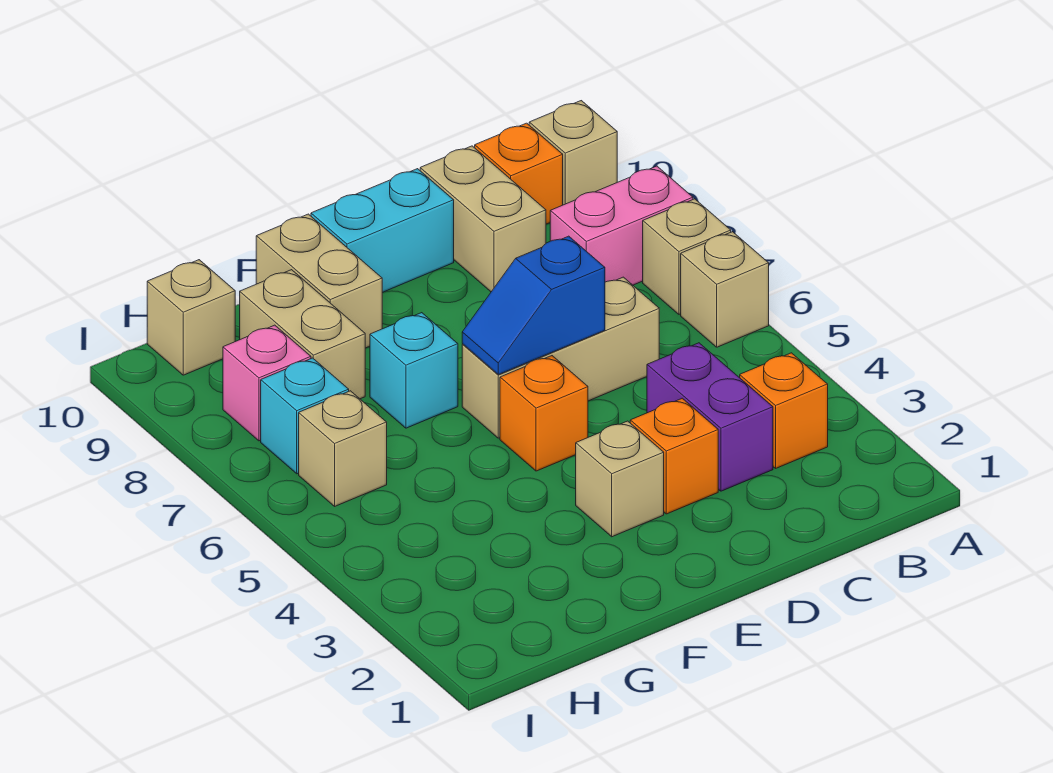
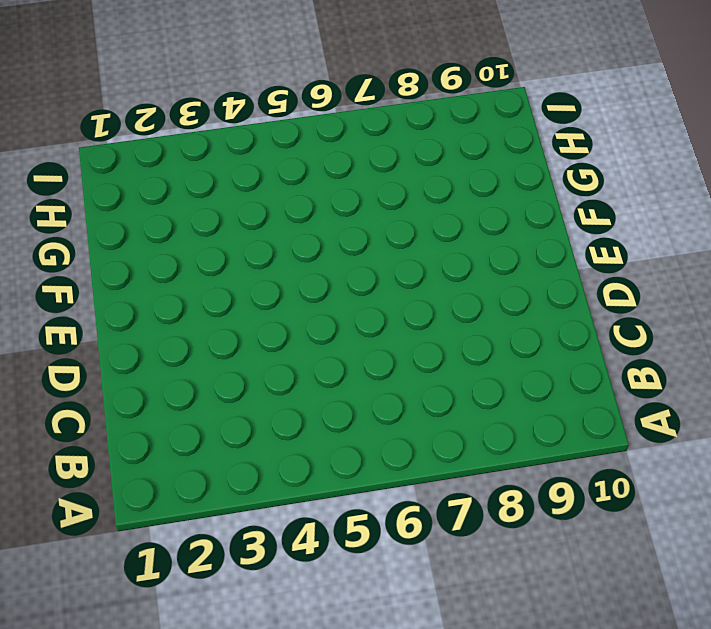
none -> tan 1x1 brick [681,232,769,347]
none -> tan 1x1 brick [643,199,731,314]
none -> pink 1x2 brick [550,166,693,285]

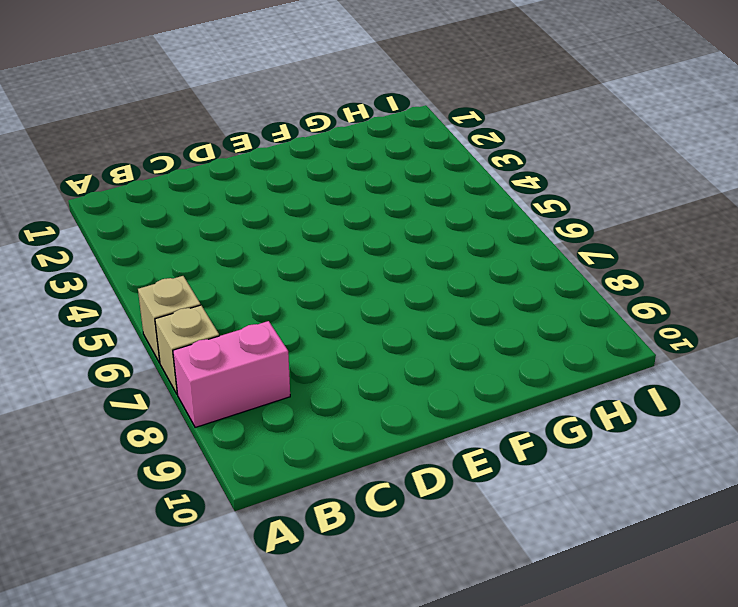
none -> tan 1x1 brick [529,101,617,205]
none -> orange 1x1 brick [740,353,828,468]
none -> orange 1x1 brick [475,123,563,224]

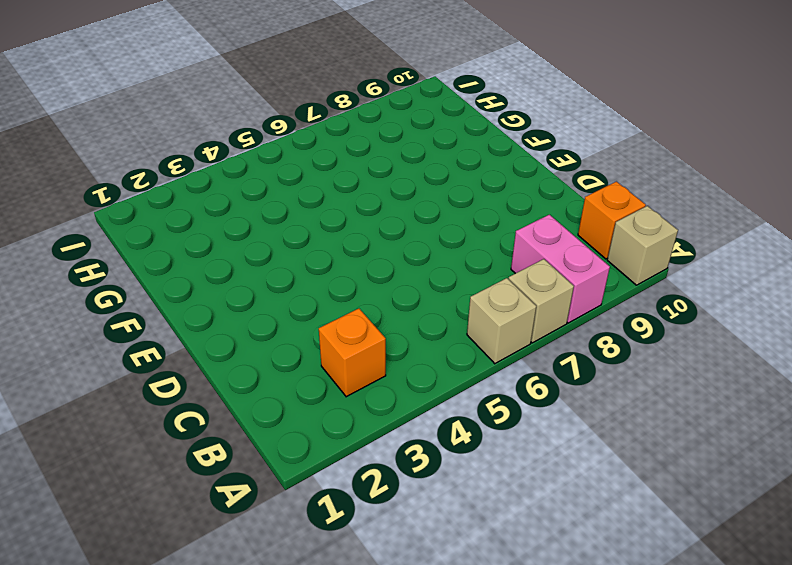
none -> purple 1x2 brick [647,343,773,491]
none -> tan 1x3 brick [462,277,659,438]
none -> tan 1x2 brick [420,146,546,292]

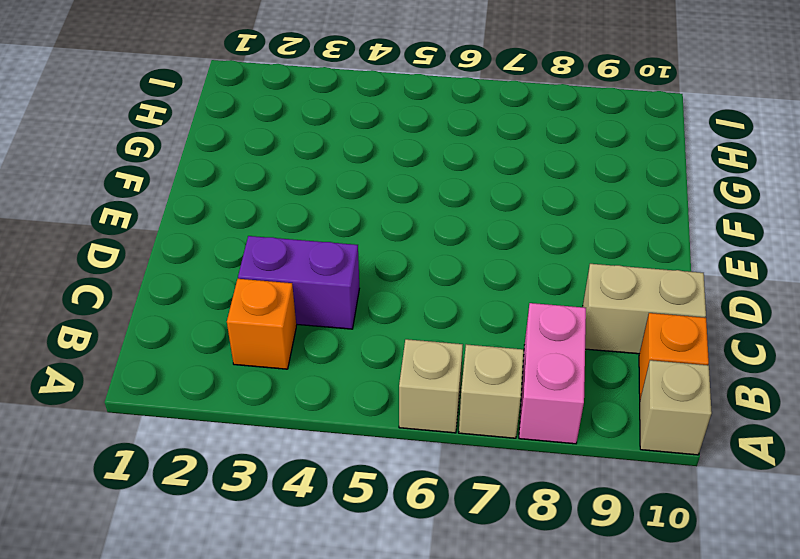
none -> tan 1x3 brick [462,277,659,438]
none -> orange 1x1 brick [630,398,718,514]
none -> cyan 1x2 brick [311,169,454,292]

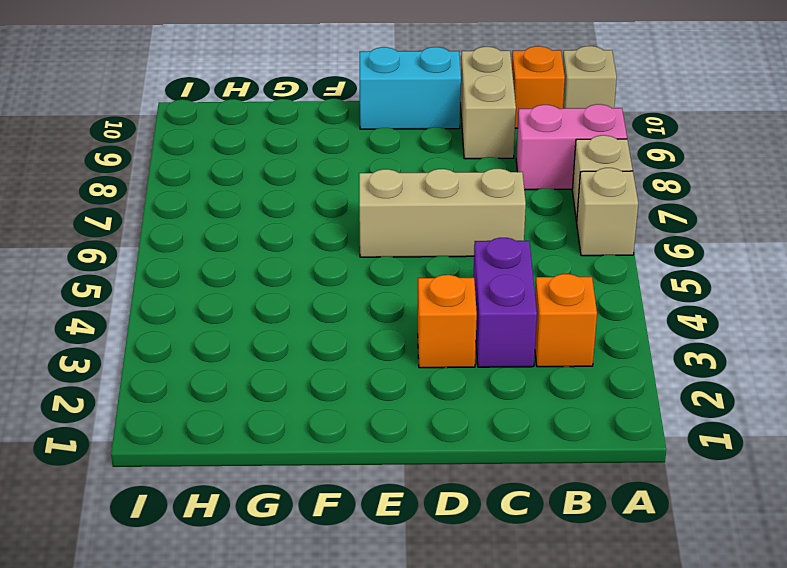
none -> tan 1x1 brick [576,421,664,537]
none -> orange 1x1 brick [500,356,588,471]
none -> cyan 1x1 brick [370,313,458,428]

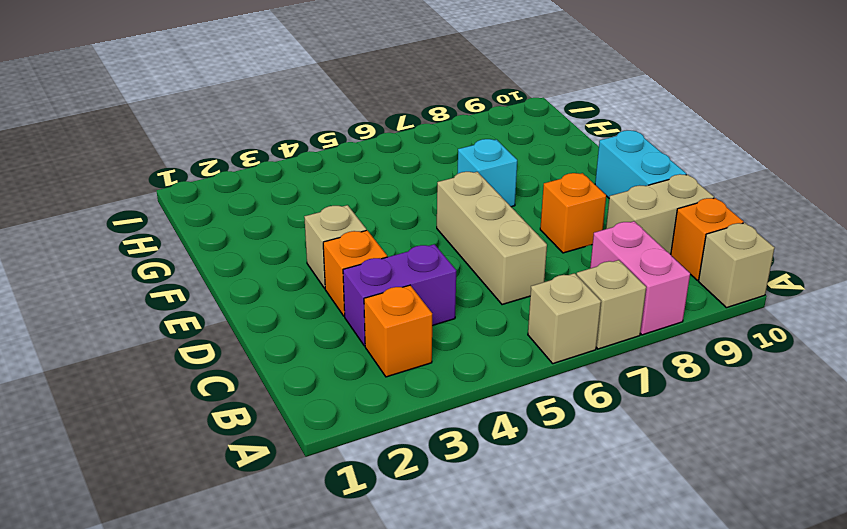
orange 1x1 brick [540,173,606,253] -> orange 1x1 brick moved to [500,356,588,471]
none -> tan 1x2 brick [256,214,382,348]
none -> tan 1x2 brick [240,270,365,399]
none -> tan 1x1 brick [299,391,387,506]

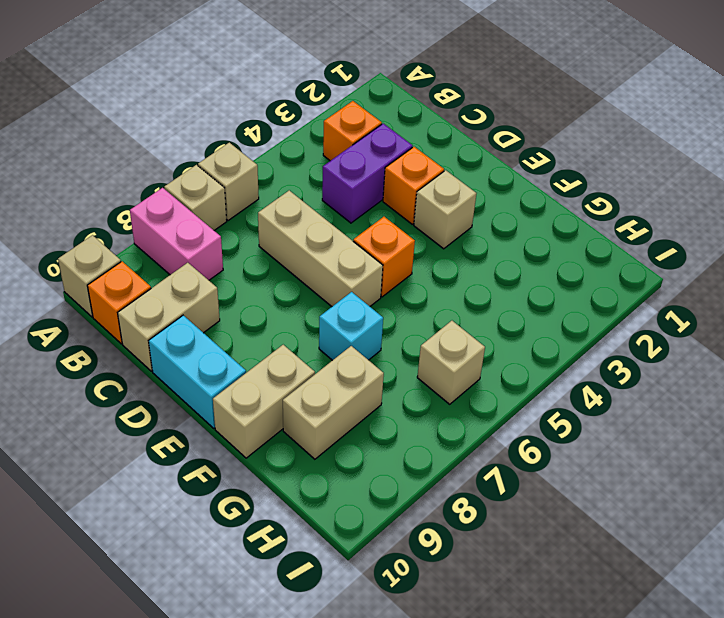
none -> cyan 1x1 brick [261,358,349,474]
none -> pink 1x1 brick [223,325,311,441]
none -> tan 1x1 brick [147,260,235,375]

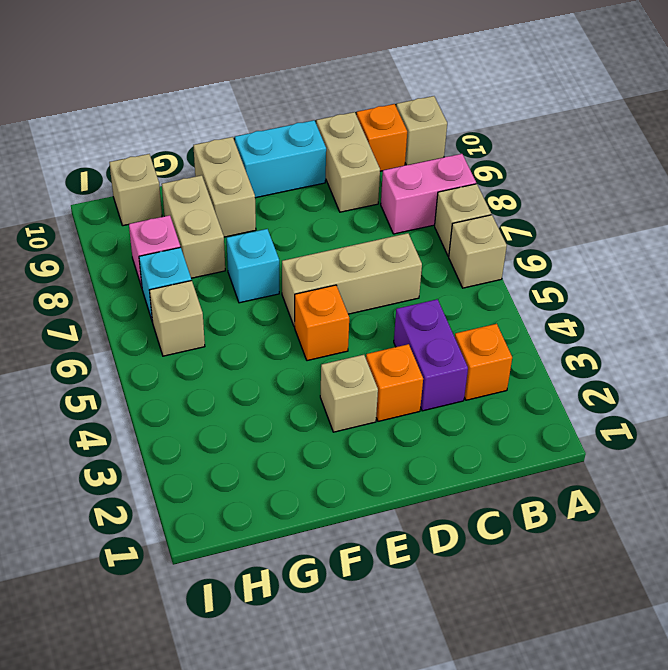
none -> blue 1x2 slope [462,236,605,375]

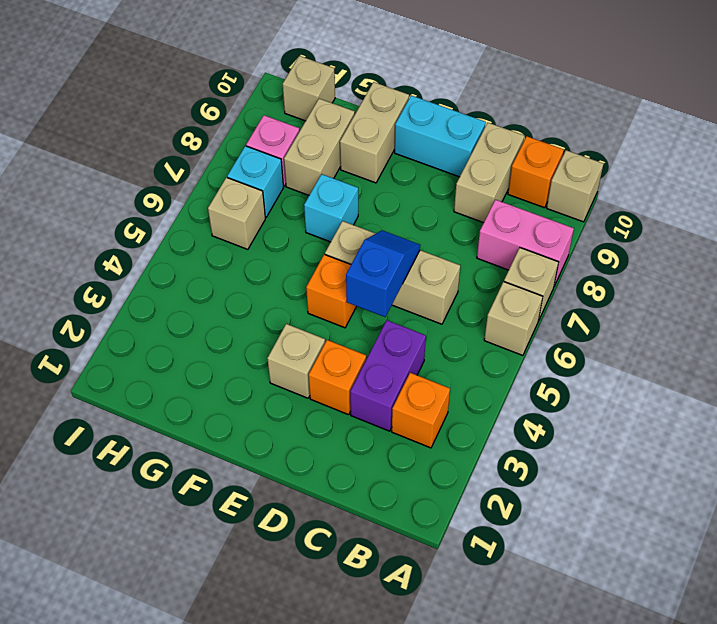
blue 1x2 slope [346,230,420,317] -> blue 1x2 slope turned to [462,236,605,375]

